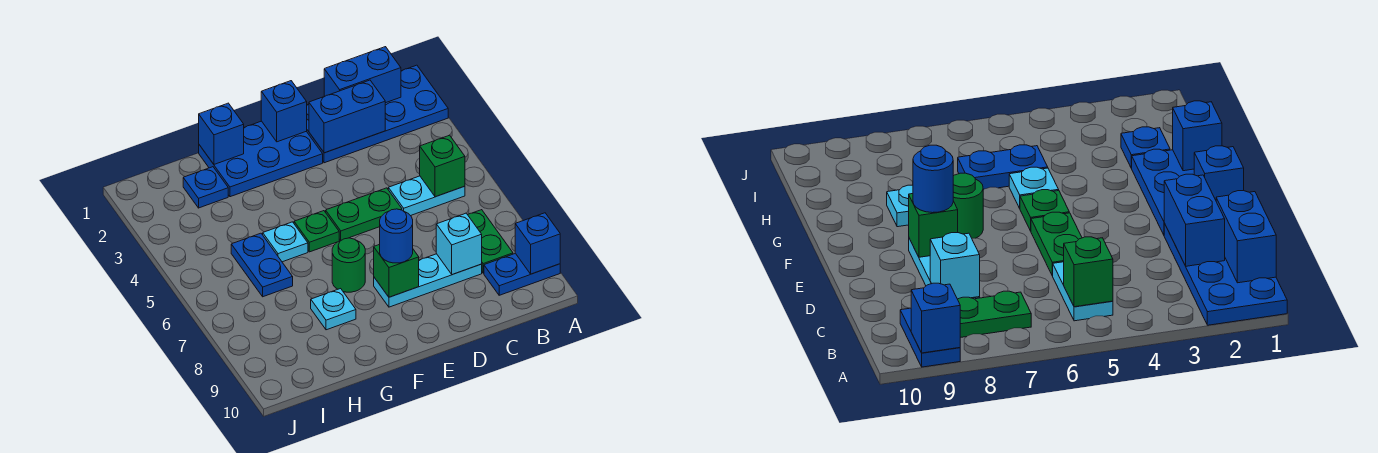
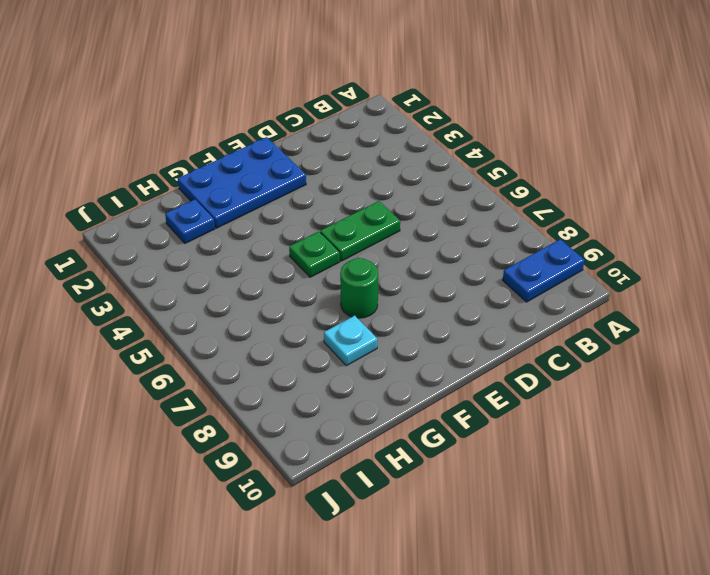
none -> blue 2x4 plate [307,65,448,163]
none -> cyan 1x2 plate [388,176,465,216]
none -> green 1x2 plate [468,210,513,273]

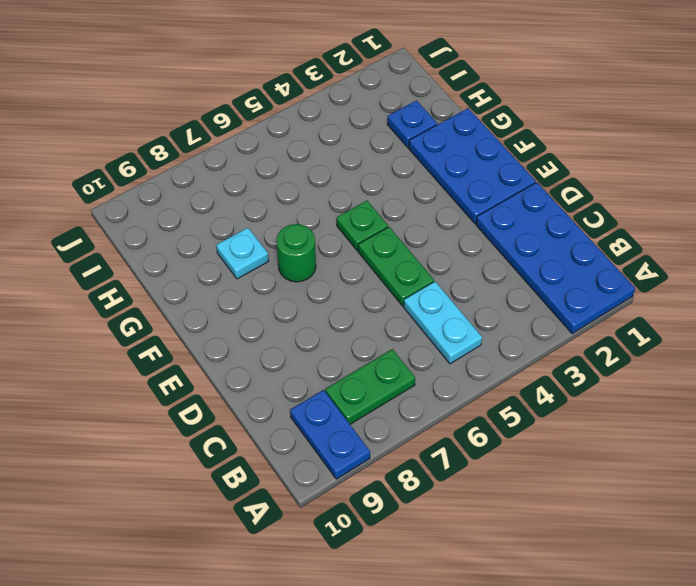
none -> cyan 1x3 plate [374,254,482,307]
none -> cyan 1x1 plate [263,222,308,262]
none -> blue 1x2 plate [231,233,293,297]

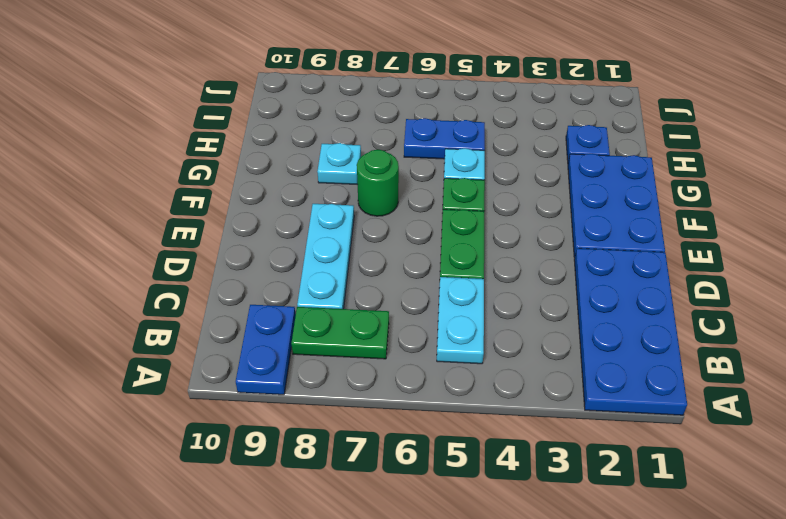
none -> blue 1x1 brick [515,213,560,274]
none -> blue 1x2 brick [324,47,401,103]
none -> green 1x1 brick [420,135,465,197]

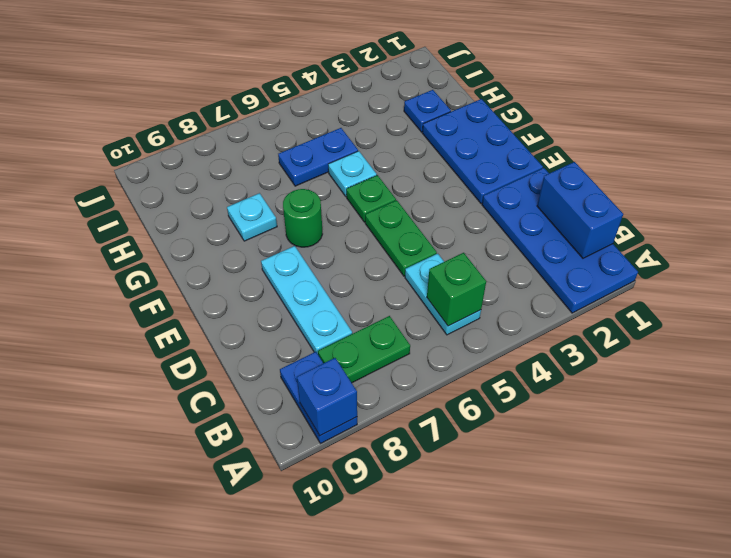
none -> blue 1x2 brick [309,80,385,153]
none -> cyan 1x1 brick [436,213,482,275]
none -> blue 1x1 brick [261,81,307,142]

